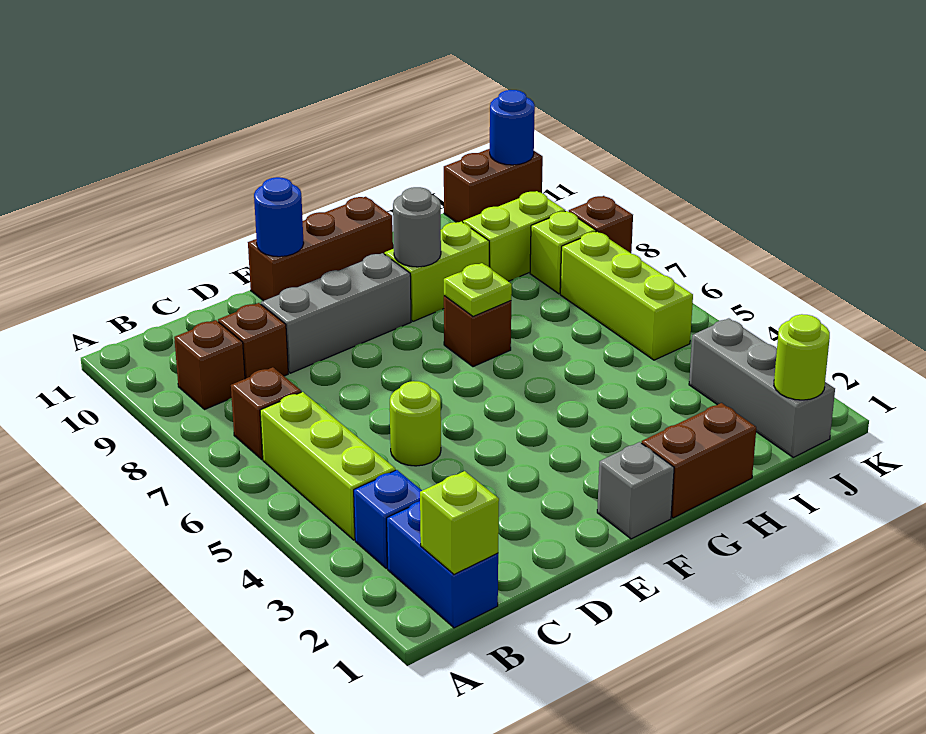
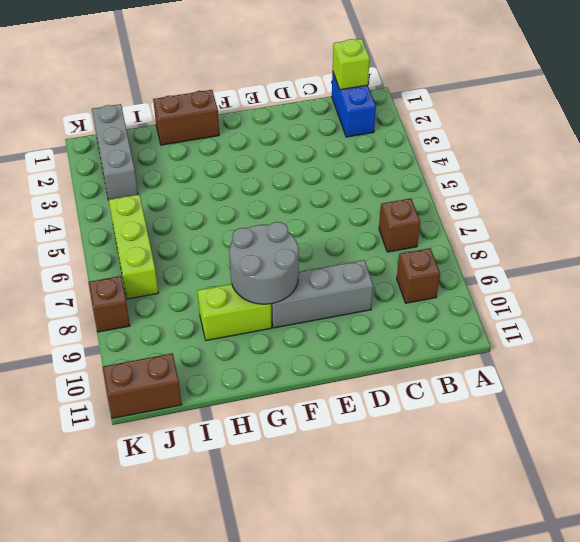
grey 2x2 round brick [229,222,299,304] -> grey 1x1 round brick [393,187,441,267]
none -> blue 1x1 brick [354,470,422,568]
none -> lime 1x3 brick [260,392,395,540]
none -> brown 1x1 brick [218,303,288,379]

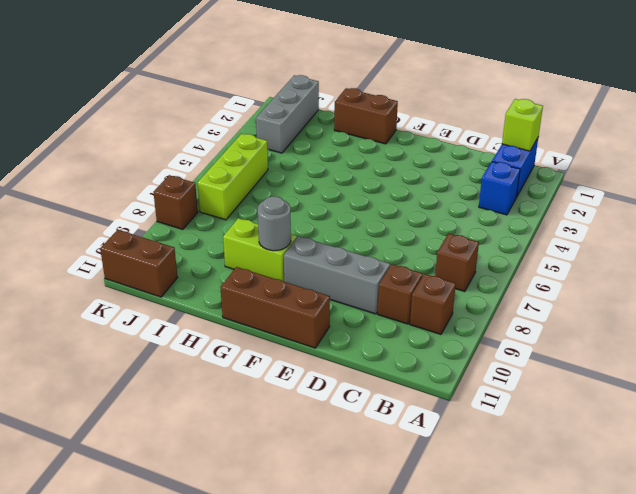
none -> lime 1x3 brick [260,392,395,540]
none -> lime 1x1 round brick [390,381,441,466]
none -> grey 1x1 brick [597,442,674,539]

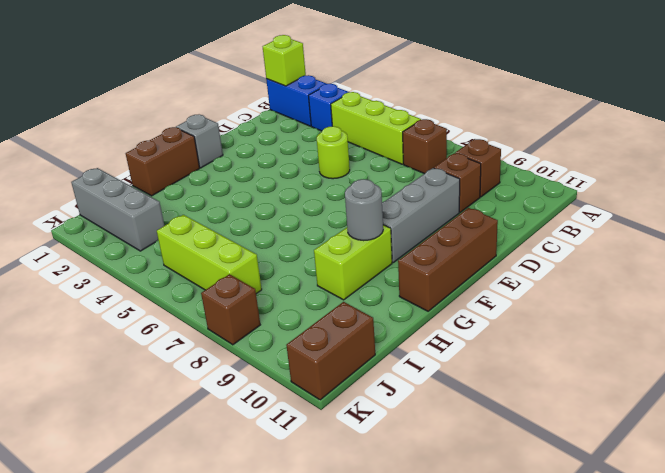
none -> brown 1x1 brick [444,296,511,367]
none -> lime 1x2 brick [463,191,565,281]
none -> lime 1x1 brick [530,211,596,294]

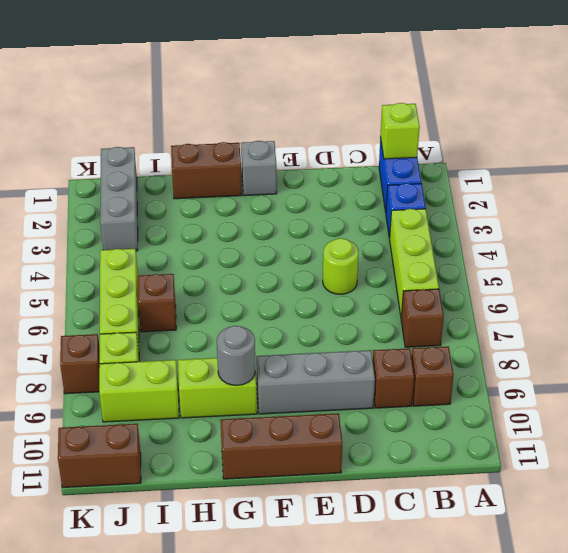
brown 1x1 brick [138,274,176,332] -> brown 1x1 brick moved to [444,296,511,367]
none -> blue 1x1 round brick [254,177,304,257]
none -> lime 1x1 plate [444,263,512,316]
none -> lime 1x1 round brick [774,314,830,400]

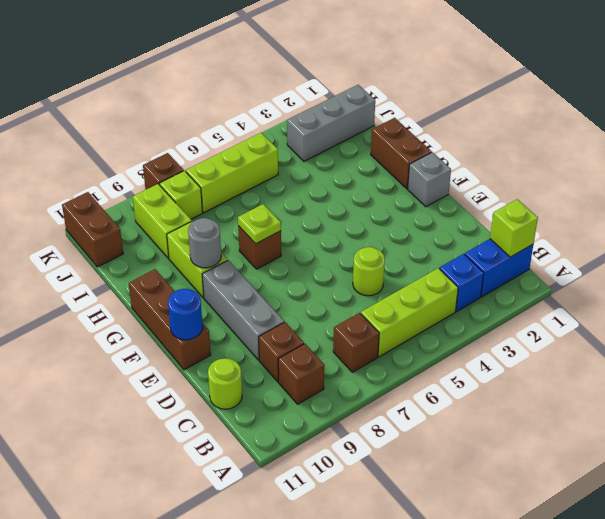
lime 1x1 round brick [208,358,242,409] -> lime 1x1 round brick moved to [774,314,830,400]
none -> blue 1x1 round brick [490,90,535,165]

